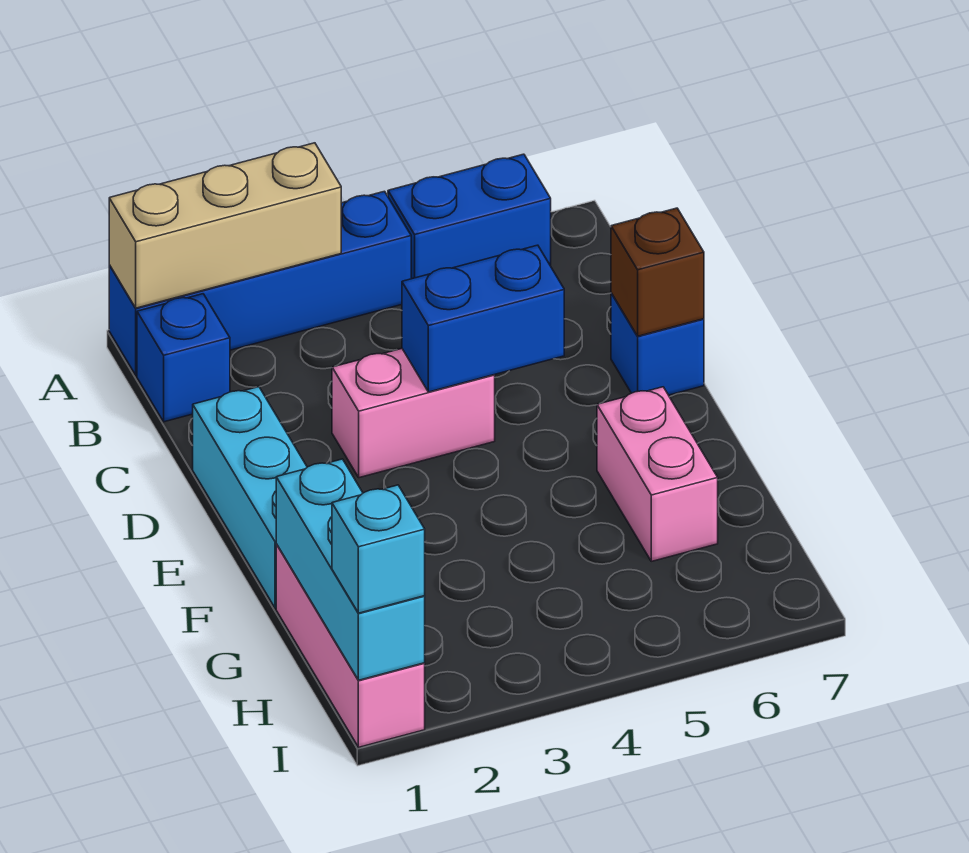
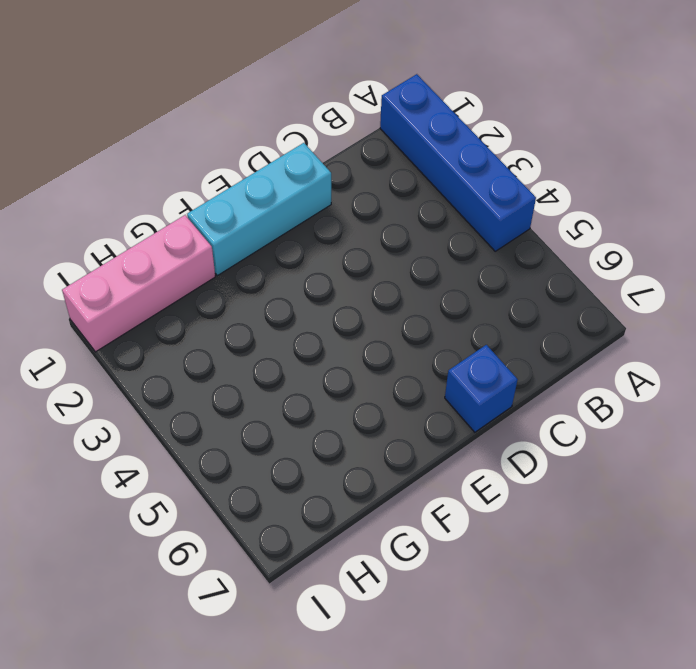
none -> blue 1x2 brick [388,154,551,279]
none -> blue 1x1 brick [137,294,230,422]
none -> pink 1x2 brick [332,349,495,478]

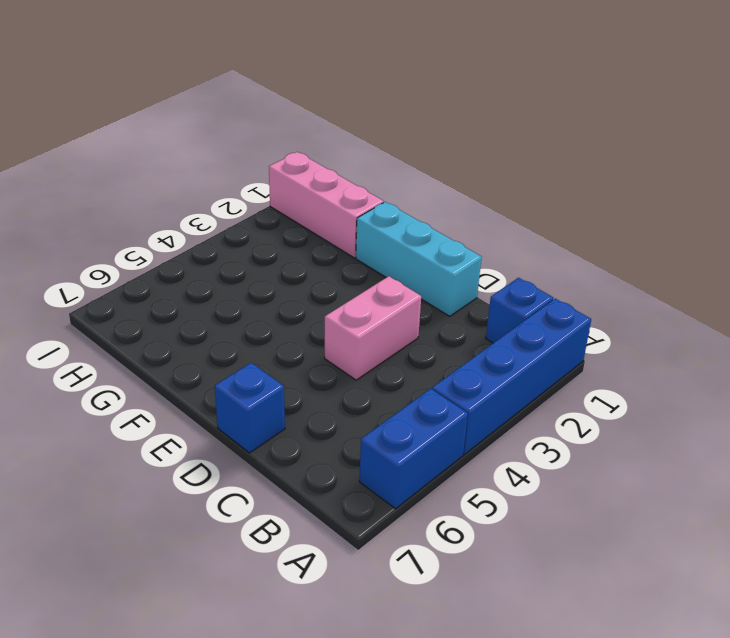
none -> pink 1x2 brick [597,387,718,561]
none -> tan 1x3 brick [109,143,341,308]
none -> blue 1x2 brick [402,245,564,392]

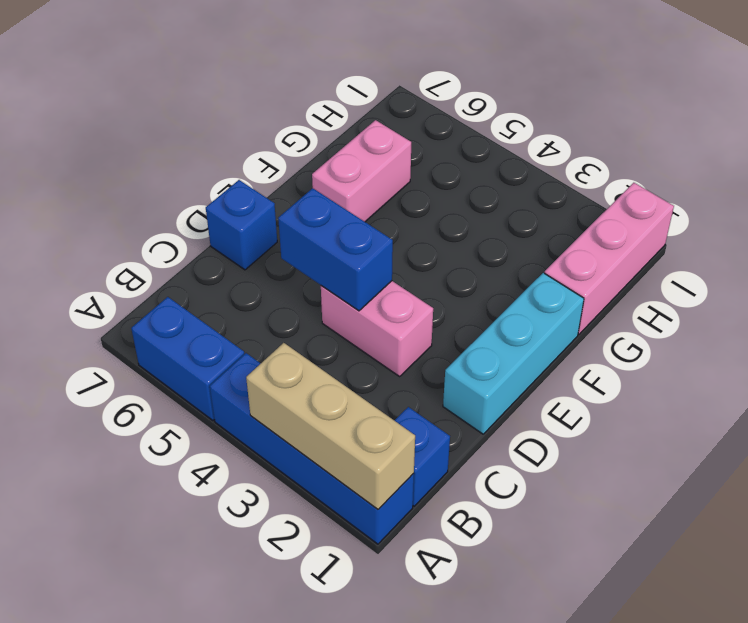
none -> brown 1x1 brick [611,208,704,336]
none -> cyan 1x3 brick [276,459,425,680]
none -> cyan 1x1 brick [332,485,425,613]

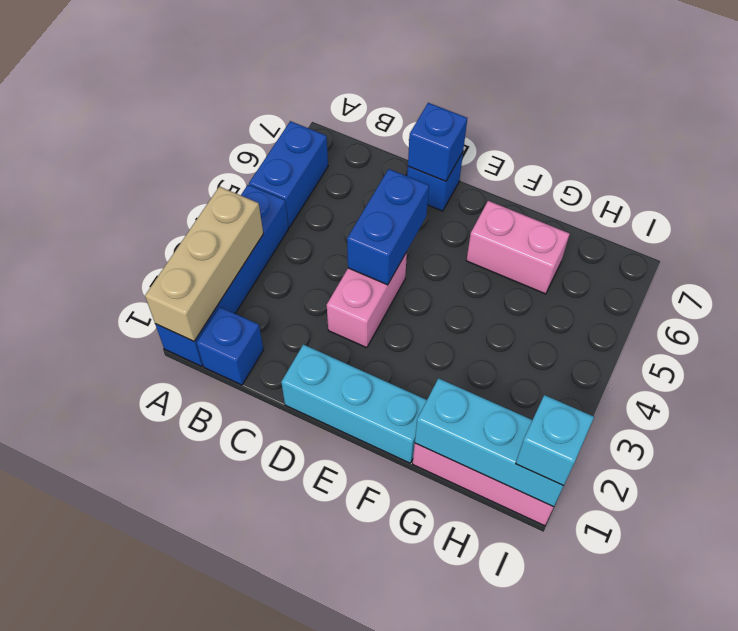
blue 1x1 brick [408,103,467,181] -> brown 1x1 brick [611,208,704,336]

